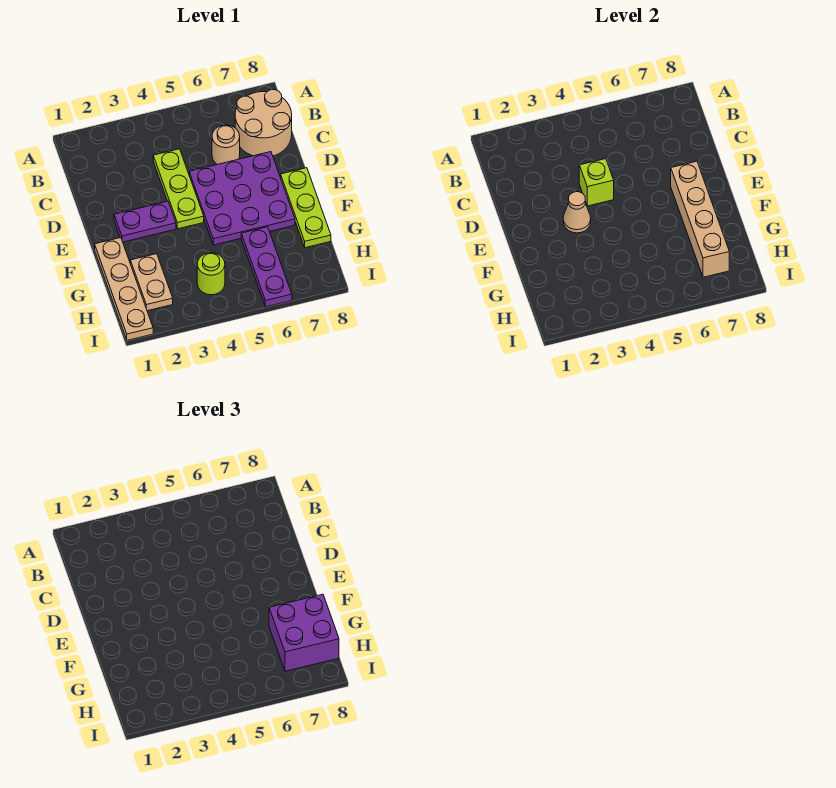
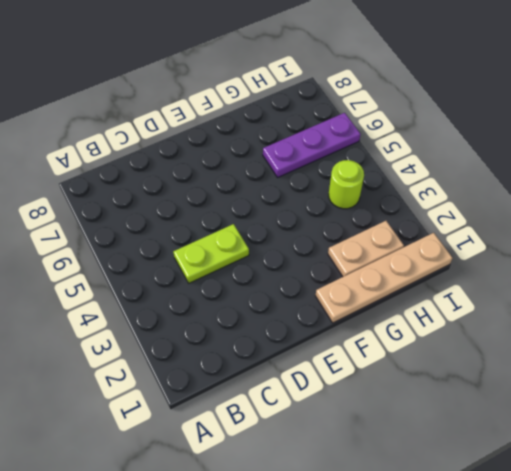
lime 1x2 plate [173,224,249,283] -> lime 1x3 plate [153,149,204,229]
none -> tan 2x2 round brick [235,90,292,156]
none -> tan 1x1 round brick [212,125,240,164]
none -> purple 3x3 plate [189,152,295,245]

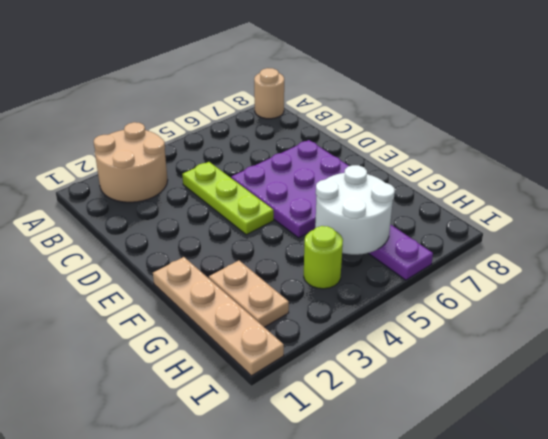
tan 2x2 round brick [94,122,168,202] -> tan 2x2 round brick moved to [235,90,292,156]
tan 1x1 round brick [254,68,284,119] -> tan 1x1 round brick moved to [212,125,240,164]
white 2x2 round brick [315,165,395,255] -> none
none -> purple 1x2 plate [114,201,176,242]
none -> lime 1x3 plate [281,168,331,248]
none -> lime 1x1 brick [579,159,614,206]

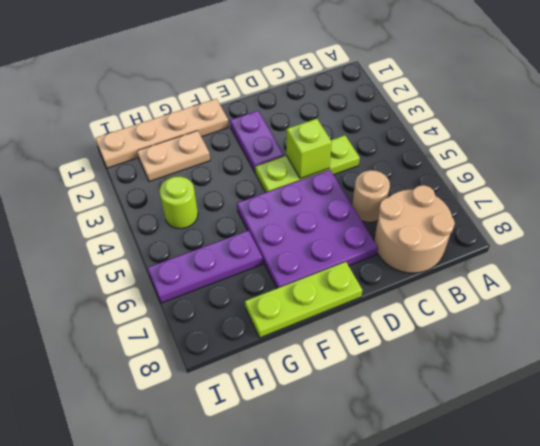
none -> tan 1x1 cone [563,192,591,233]
none -> tan 1x4 brick [671,161,729,277]
none -> purple 2x2 brick [269,594,339,671]

